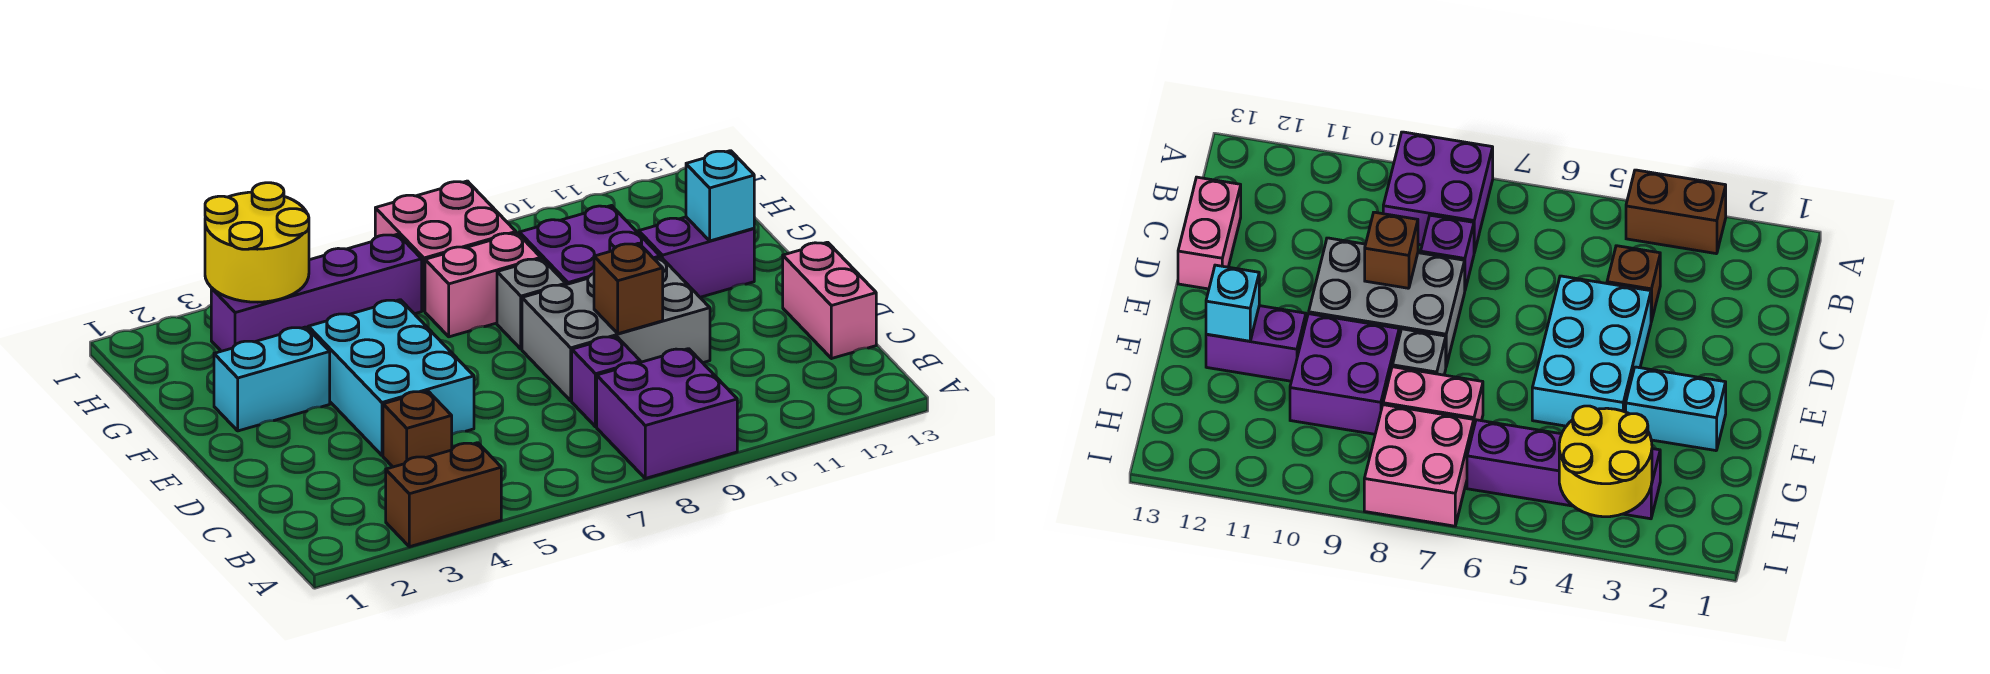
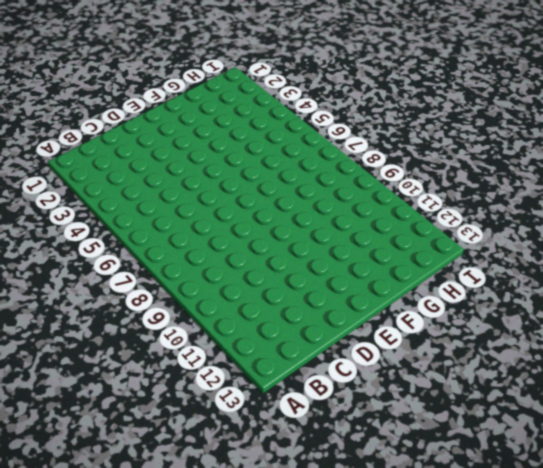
none -> brown 1x2 brick [386,443,501,547]
none -> purple 2x2 brick [597,349,737,478]
none -> brown 1x1 brick [383,391,452,467]

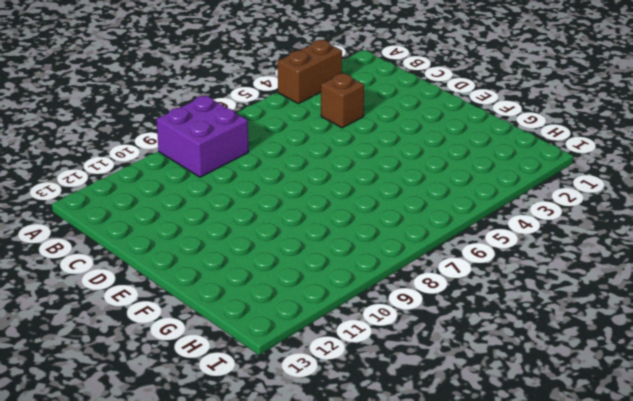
none -> purple 1x1 brick [572,336,640,427]
none -> pink 1x2 brick [783,242,876,359]
none -> cyan 2x3 brick [308,300,474,455]

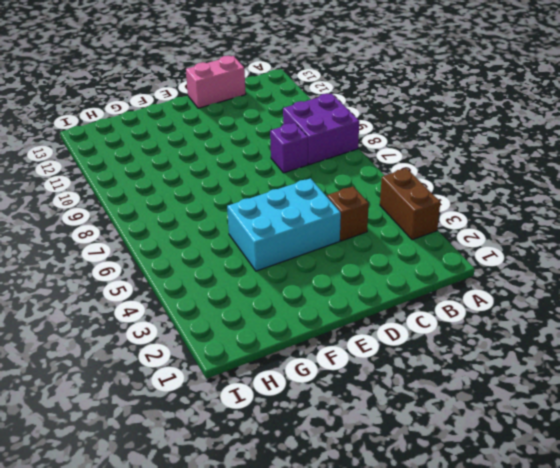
none -> grey 2x3 brick [522,257,710,401]
none -> cyan 1x2 brick [214,327,330,431]
none -> grey 1x1 brick [497,259,566,349]

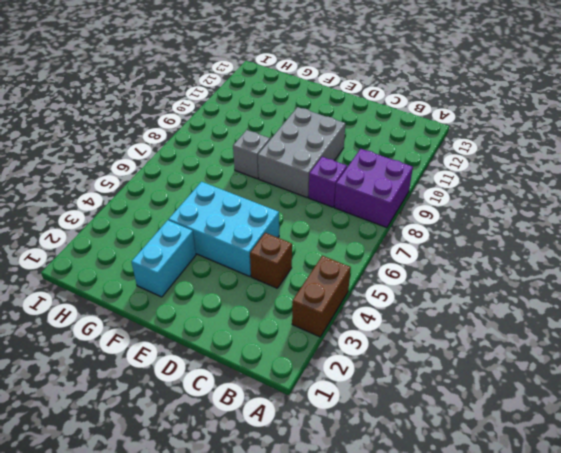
none -> pink 1x2 brick [783,242,876,359]
none -> purple 2x2 brick [519,206,660,285]
none -> purple 1x2 brick [639,217,754,297]

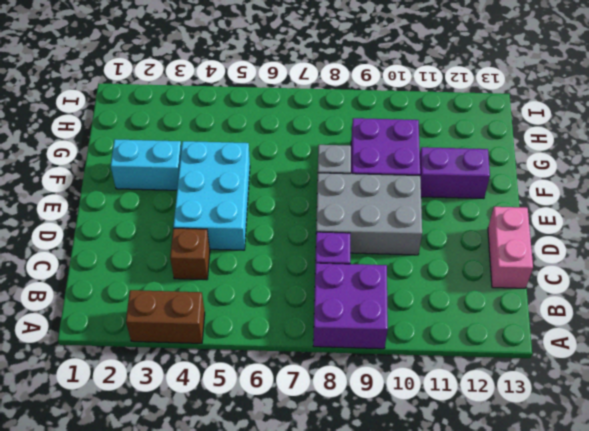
none -> pink 1x2 brick [425,233,541,337]
none -> purple 1x4 brick [211,234,422,351]
none -> pink 2x2 brick [375,181,516,311]

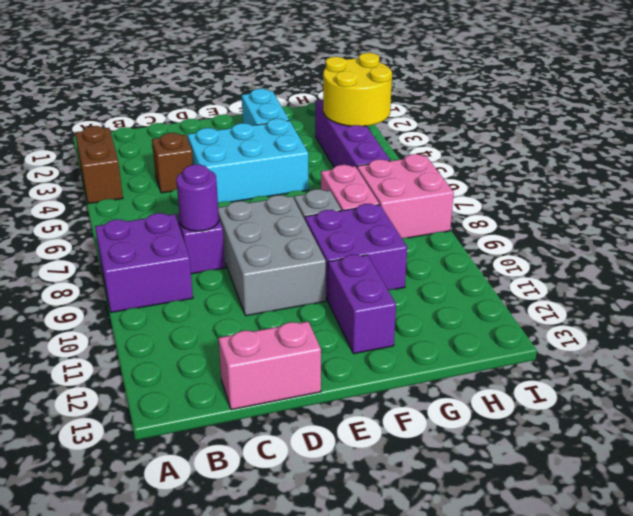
purple 1x1 round brick [176,165,219,231] -> none
none -> brown 1x1 brick [594,243,663,334]
none -> cyan 1x1 brick [686,151,754,241]

